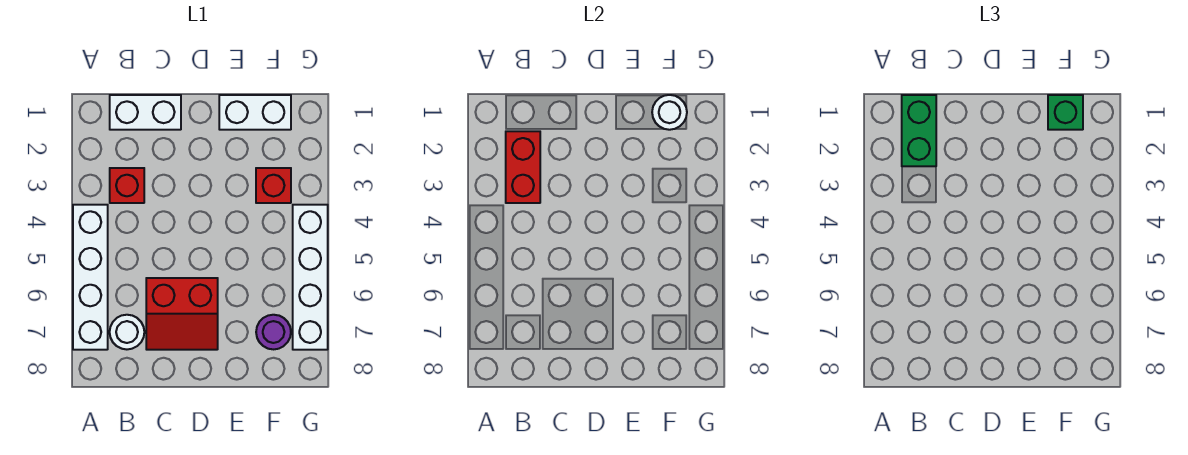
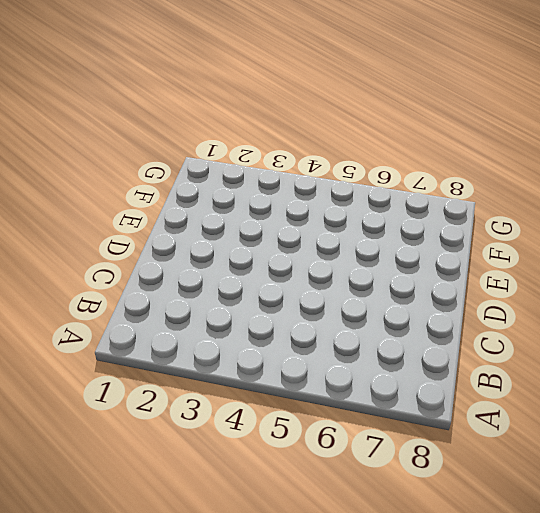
none -> white 1x4 brick [73,205,108,350]
none -> white 1x2 brick [110,95,181,130]
none -> red 1x1 brick [110,168,144,203]

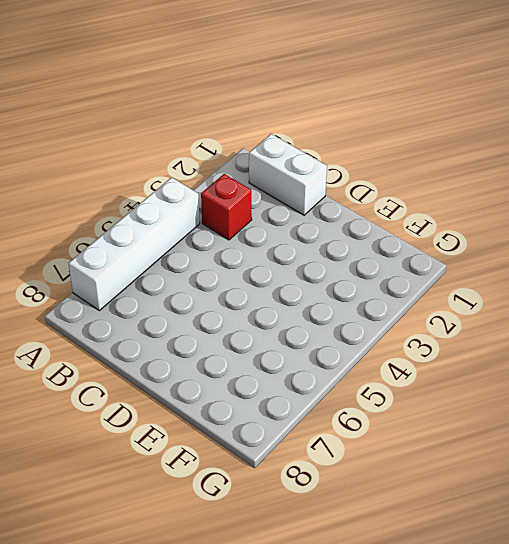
none -> white 1x1 round brick [110,315,144,349]
none -> red 2x2 slope [146,278,218,350]
none -> white 1x2 brick [219,95,291,130]

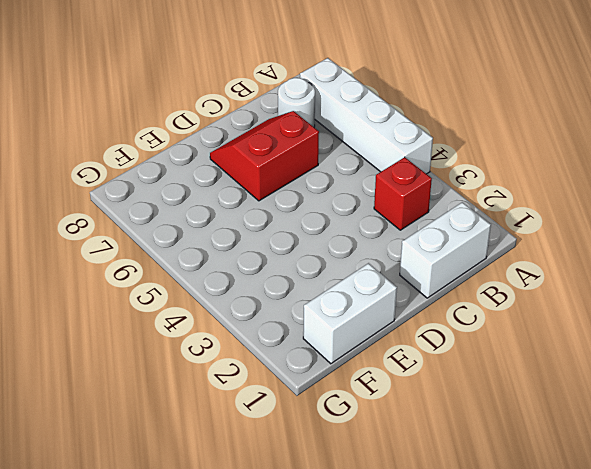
none -> red 1x1 brick [256,168,291,203]
none -> purple 1x1 round brick [256,315,291,349]
none -> white 1x4 brick [293,205,328,350]

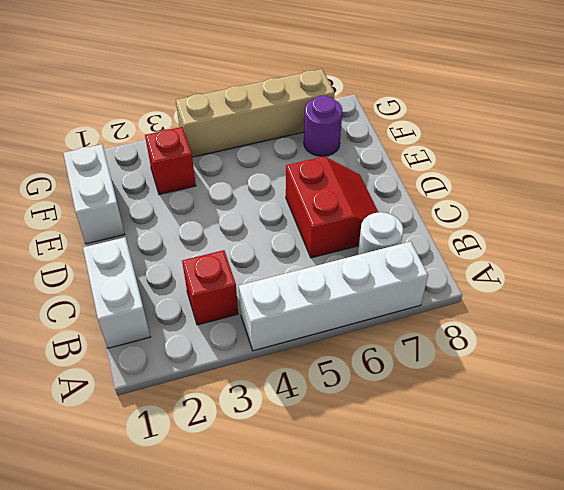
tan 1x4 brick [176,69,334,157] -> white 1x4 brick [293,205,328,350]
none -> red 1x2 brick [506,131,540,203]
none -> white 1x1 round brick [652,95,687,130]
none -> green 1x2 brick [902,95,936,166]

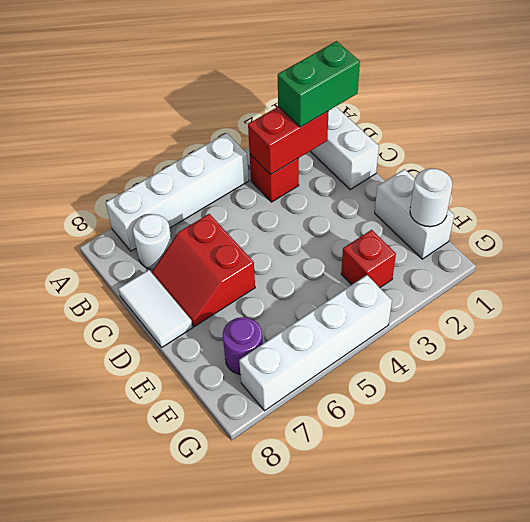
white 1x2 tile [118,270,192,347] -> none
none -> green 1x1 brick [1048,95,1083,130]

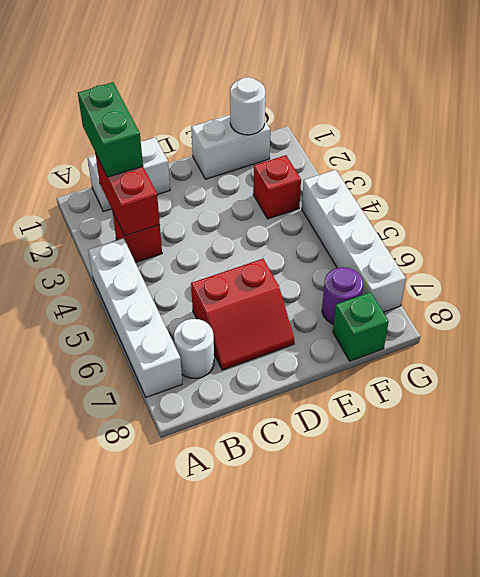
green 1x1 brick [333,292,389,361] -> green 1x1 brick moved to [1048,95,1083,130]

